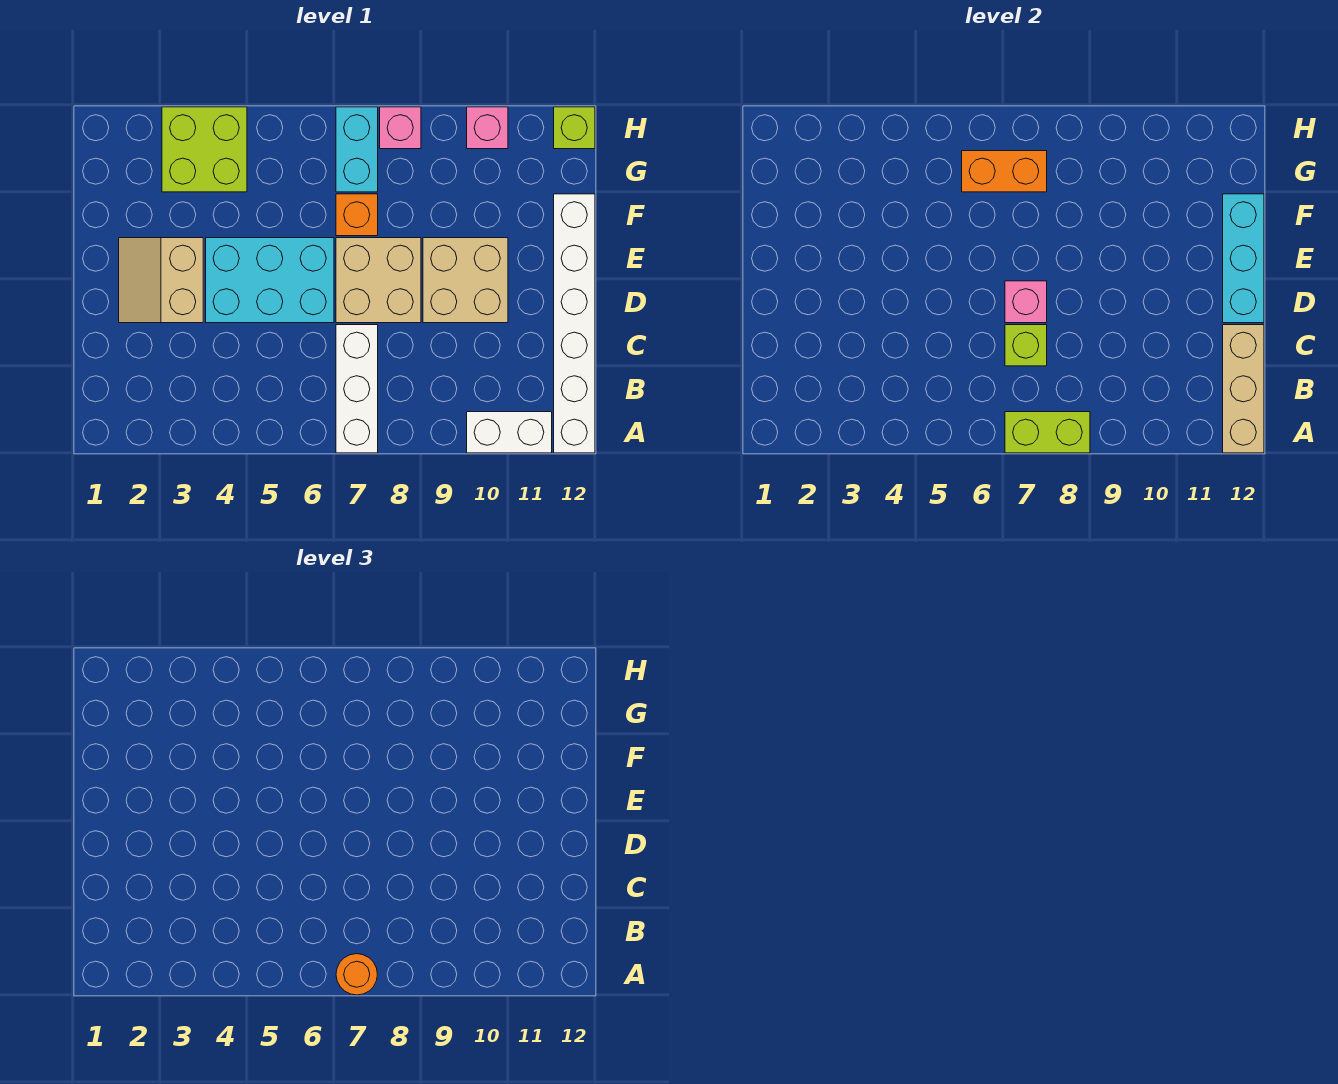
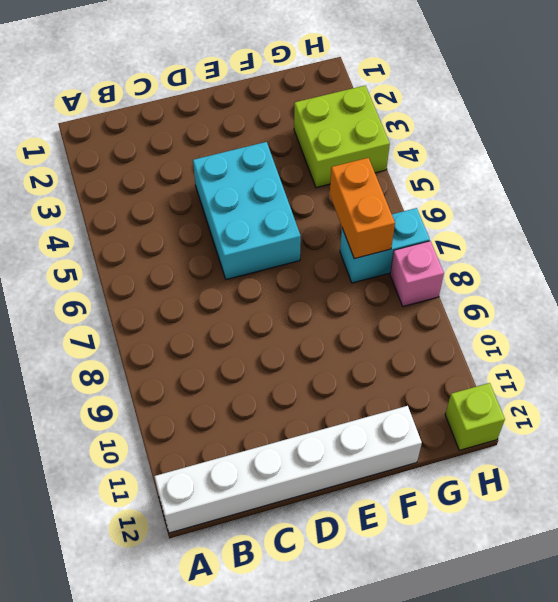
none -> white 1x3 brick [336,325,378,453]
none -> white 1x2 brick [467,412,552,453]
none -> tan 2x2 slope [119,238,203,323]

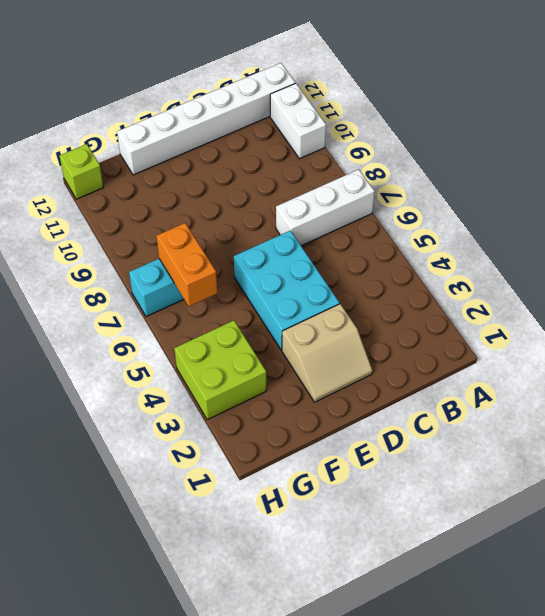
none -> tan 2x2 brick [336,238,421,323]
none -> tan 2x2 brick [423,238,508,323]
none -> orange 1x1 brick [336,194,378,236]

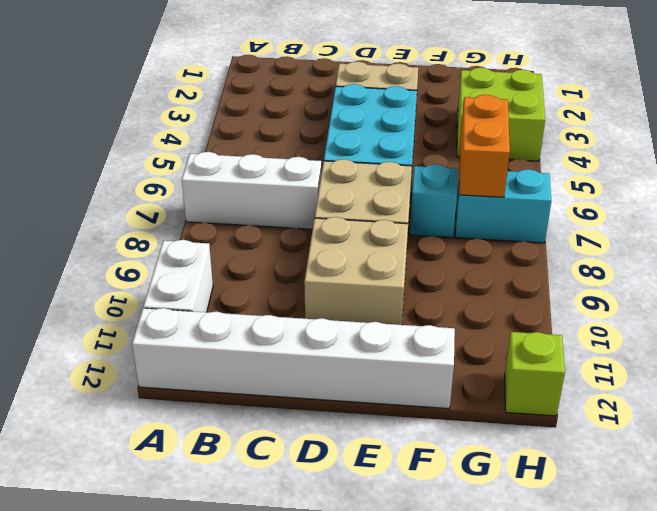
cyan 1x1 brick [410,164,457,238] -> orange 1x1 brick [336,194,378,236]
none -> pink 1x1 brick [380,107,421,149]
none -> pink 1x1 brick [467,107,508,149]
none -> lime 1x2 brick [1005,412,1090,453]

